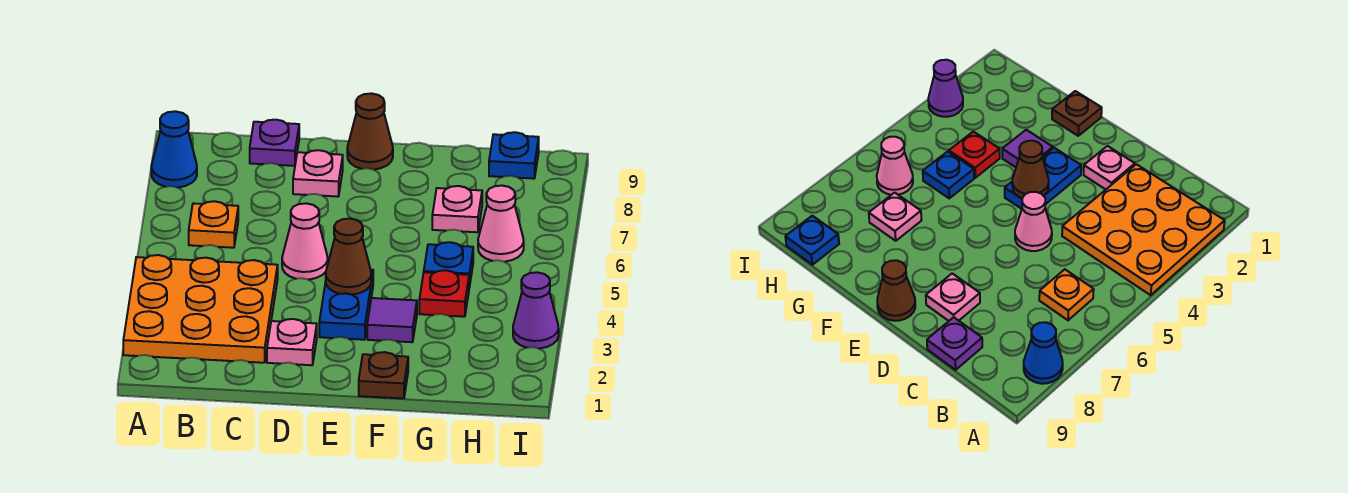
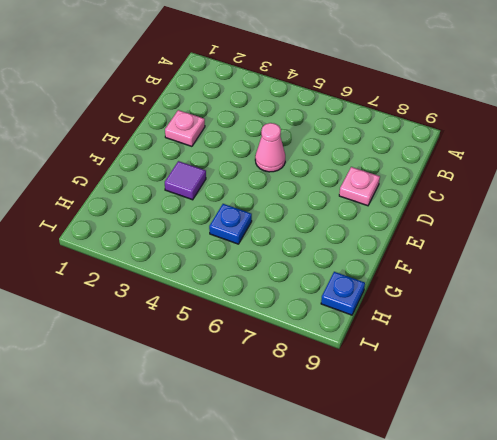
none -> orange 3x3 plate [123,255,278,363]
none -> blue 1x1 cone [151,111,197,188]
none -> orange 1x1 plate [189,201,238,248]

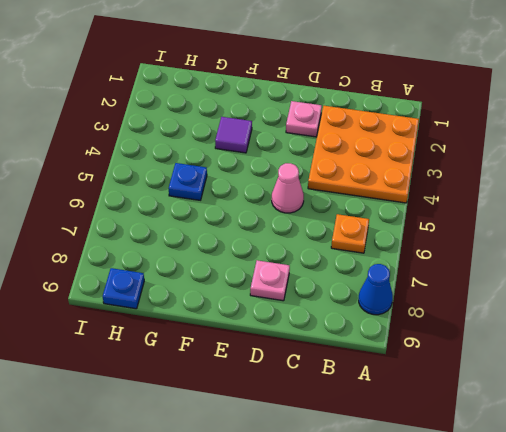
none -> purple 1x1 plate [250,120,299,166]
none -> blue 1x2 plate [319,270,373,340]
none -> brown 1x1 cone [347,93,393,170]

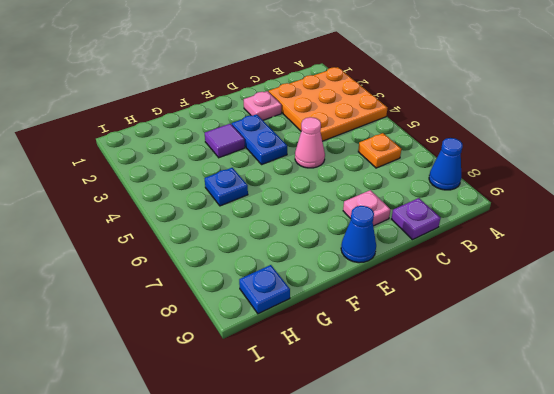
blue 1x1 cone [341,206,376,263] -> brown 1x1 cone [347,93,393,170]
none -> brown 1x1 plate [359,352,408,398]
none -> red 1x1 plate [419,270,469,317]
none -> pink 1x1 plate [432,186,482,232]

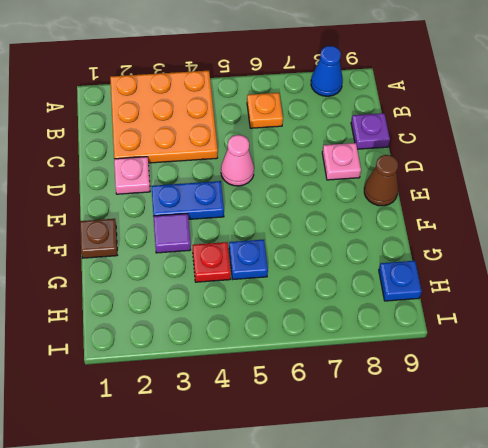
none -> pink 1x1 plate [432,186,482,232]
none -> pink 1x1 cone [478,186,524,262]
none -> purple 1x1 cone [513,272,559,348]

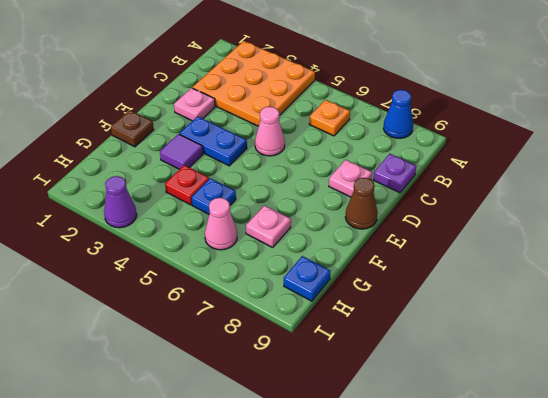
none -> brown 1x1 cone [326,219,371,295]

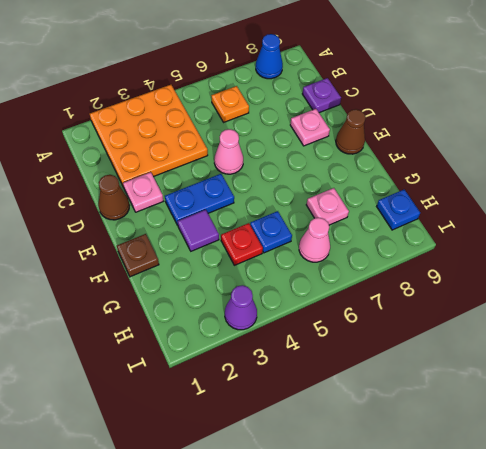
brown 1x1 cone [98,175,130,220] -> brown 1x1 cone moved to [326,219,371,295]

